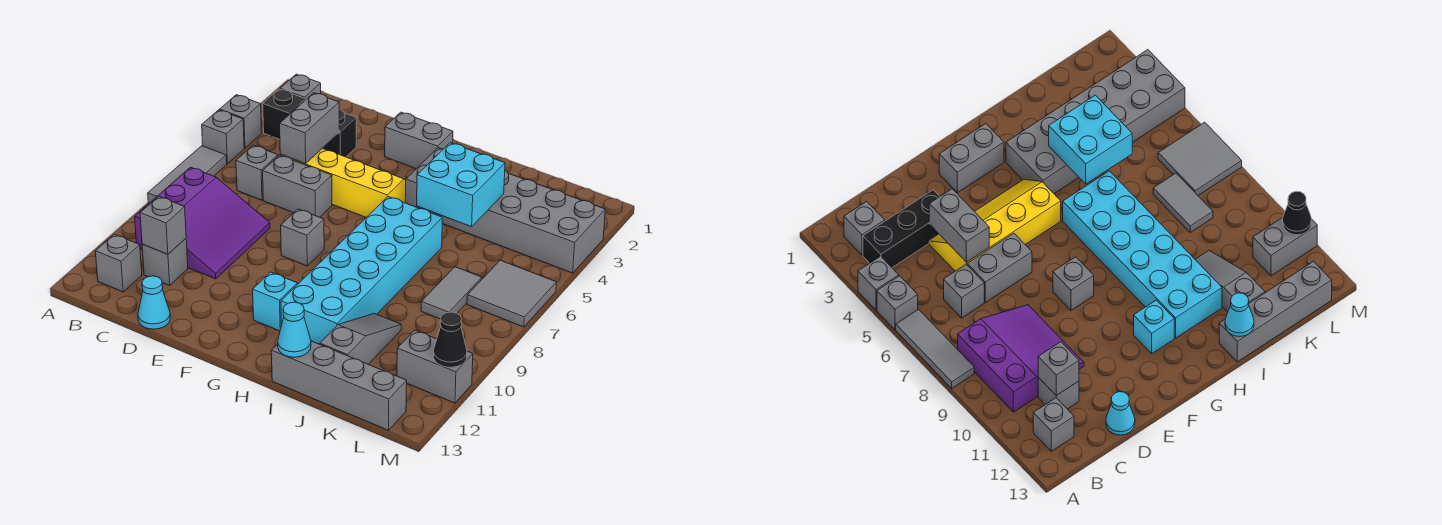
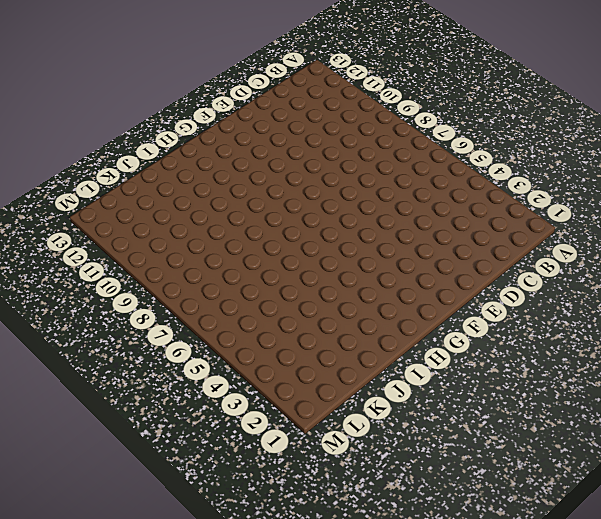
none -> grey 1x1 brick [220,95,262,148]
none -> grey 1x1 brick [202,110,244,164]
none -> grey 1x3 tile [148,146,227,203]

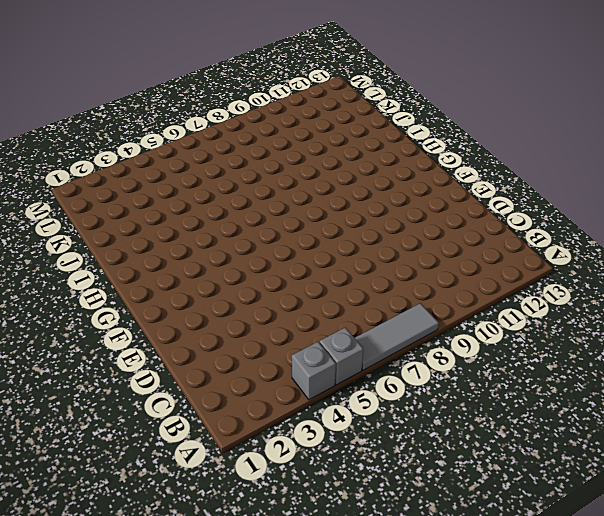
none -> grey 1x1 brick [280,74,321,99]
none -> black 1x3 brick [263,89,356,157]
none -> purple 3x3 slope [135,167,270,279]

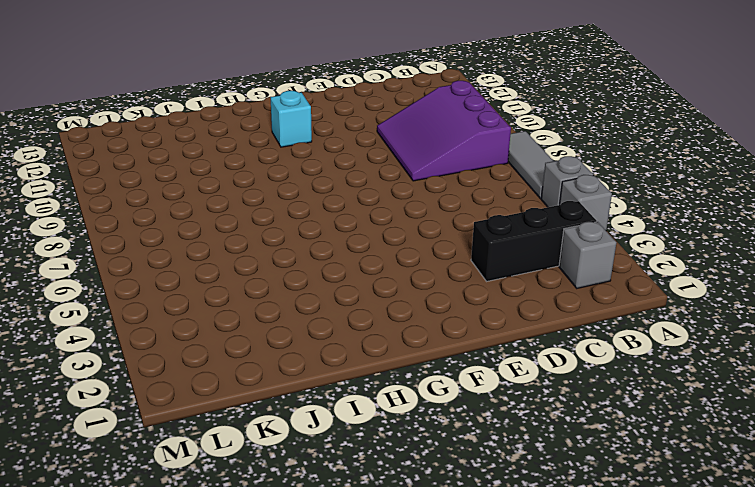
none -> grey 1x1 brick [95,234,142,292]
none -> grey 1x1 brick [236,145,278,200]
none -> grey 1x1 brick [142,239,188,285]

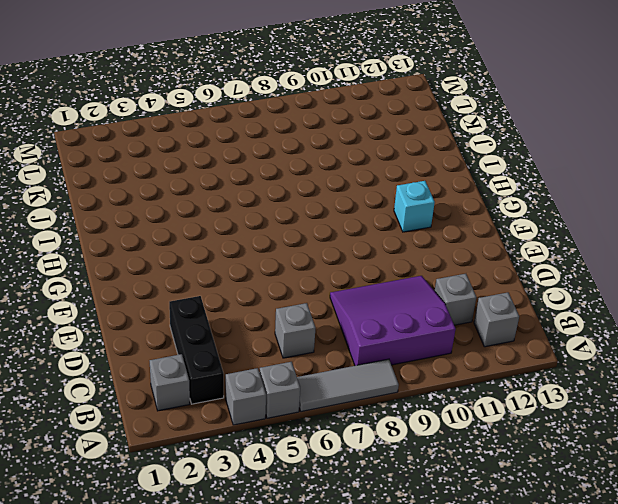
none -> yellow 2x4 slope [280,148,406,217]
none -> grey 1x2 brick [263,155,332,217]
none -> cyan 1x1 cone [138,276,170,329]

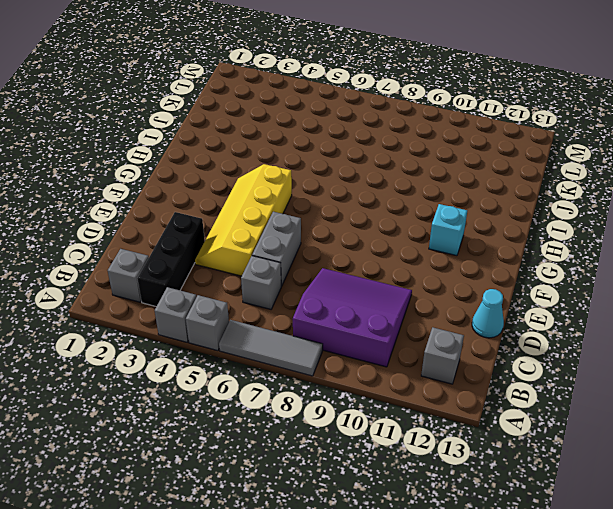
none -> grey 1x1 brick [142,239,188,285]
none -> grey 1x2 brick [385,112,453,169]
none -> grey 1x1 brick [281,209,324,266]

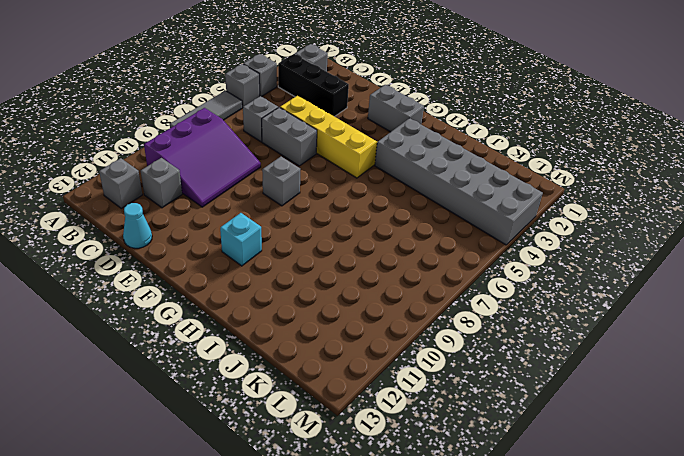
none -> cyan 2x6 brick [281,197,442,344]
none -> grey 1x4 brick [271,341,407,430]
none -> grey 1x3 slope [320,314,401,364]

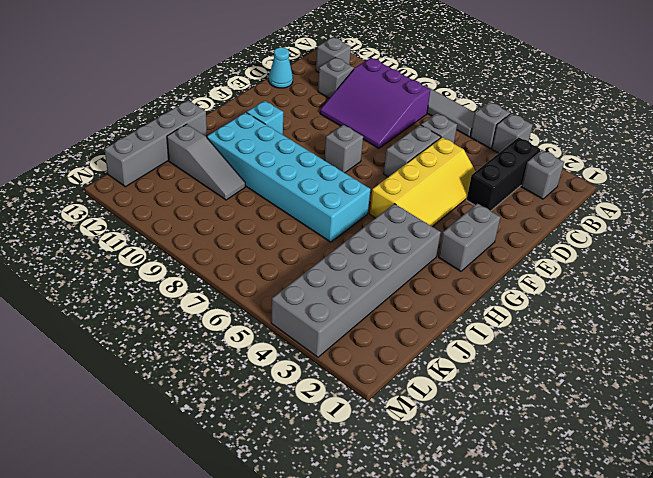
none -> grey 1x2 tile [421,267,482,319]
none -> grey 2x2 tile [467,260,556,327]
none -> grey 1x2 brick [397,330,473,403]

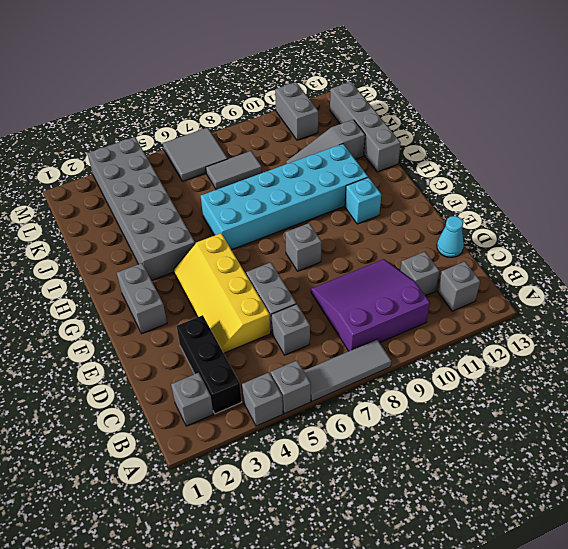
none -> grey 1x1 brick [140,196,186,254]
none -> grey 1x2 brick [280,93,339,164]
none -> cyan 2x2 brick [417,143,505,227]

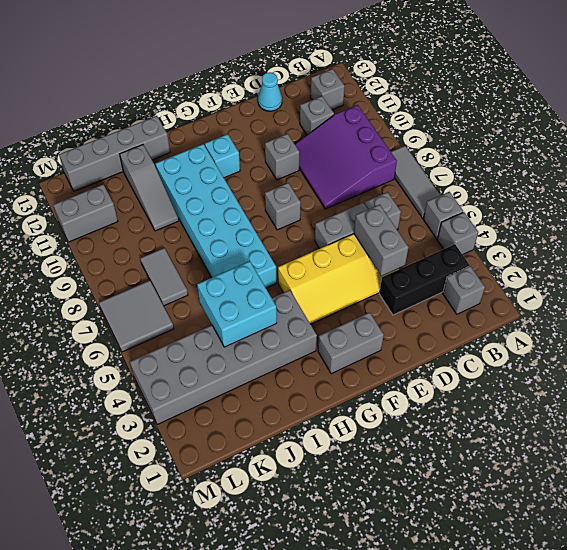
grey 1x1 brick [265,134,299,180] -> grey 1x1 brick moved to [140,196,186,254]
none -> cyan 1x1 cone [278,302,311,357]
none -> black 1x1 cone [433,312,467,367]

